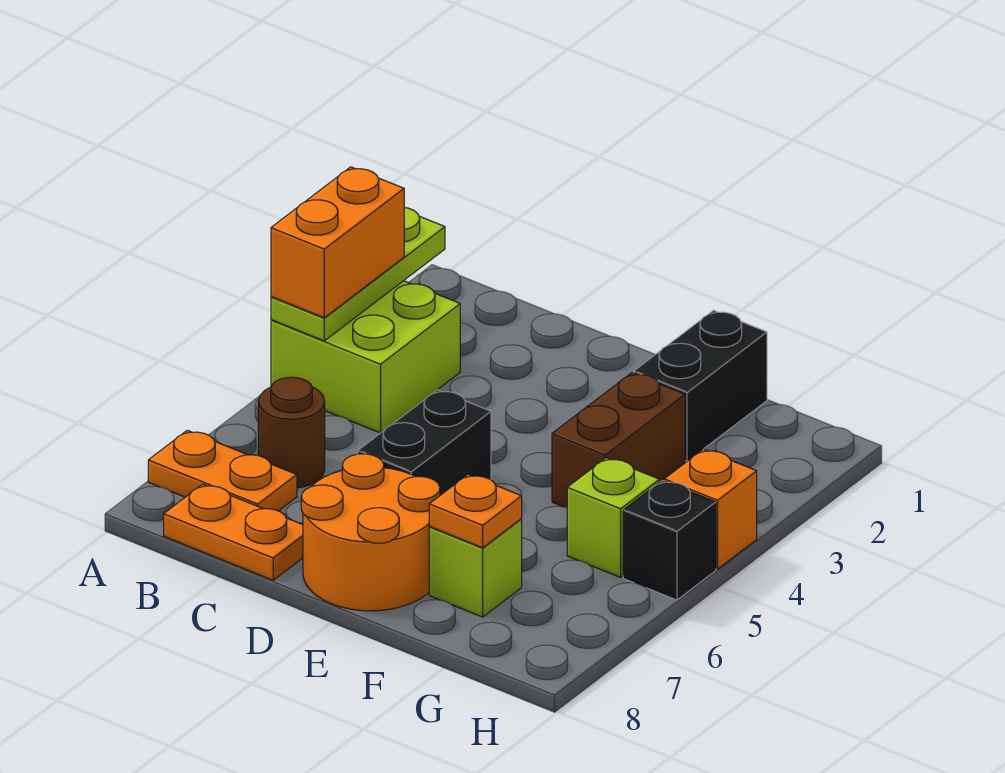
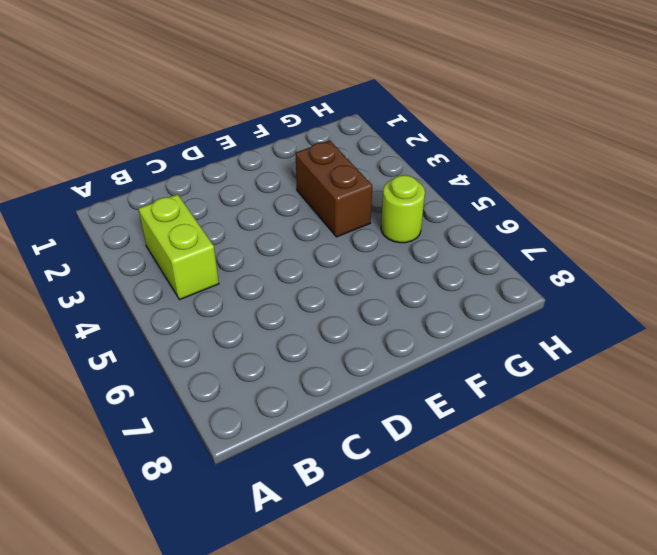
lime 1x2 brick [138,194,219,300] -> lime 2x2 brick [271,281,460,433]
lime 1x1 round brick [381,175,425,243] -> lime 1x1 brick [567,458,660,577]
none -> orange 1x2 plate [148,430,297,511]
none -> brown 1x1 round brick [258,377,325,488]
none -> orange 1x2 plate [164,484,303,580]

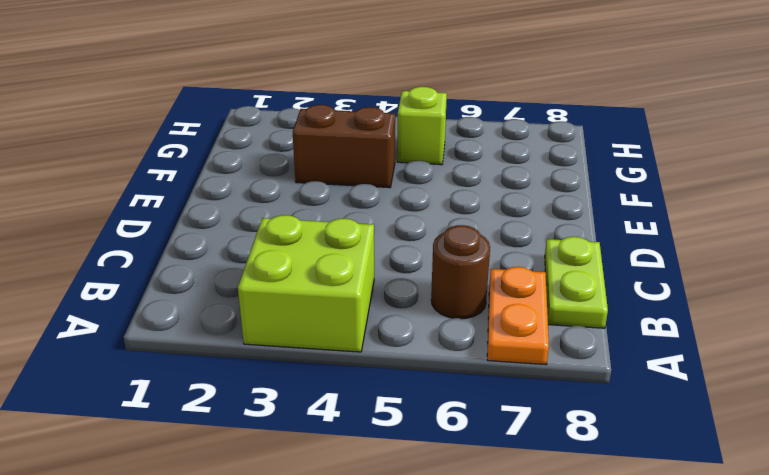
lime 1x2 plate [545,237,608,328] -> orange 1x2 plate [164,484,303,580]
none -> black 1x2 brick [358,390,491,495]
none -> orange 2x2 round brick [301,454,440,611]
none -> black 1x2 brick [634,311,767,461]

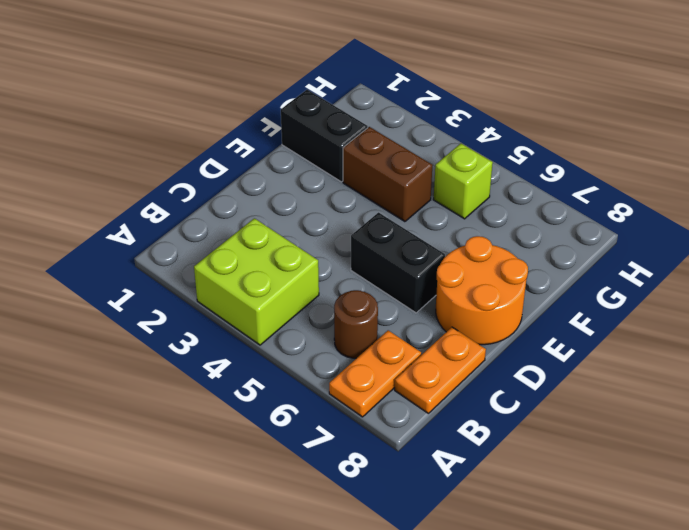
none -> lime 1x1 brick [429,519,522,617]
none -> orange 1x1 brick [664,449,757,569]
none -> black 1x1 brick [623,480,716,600]

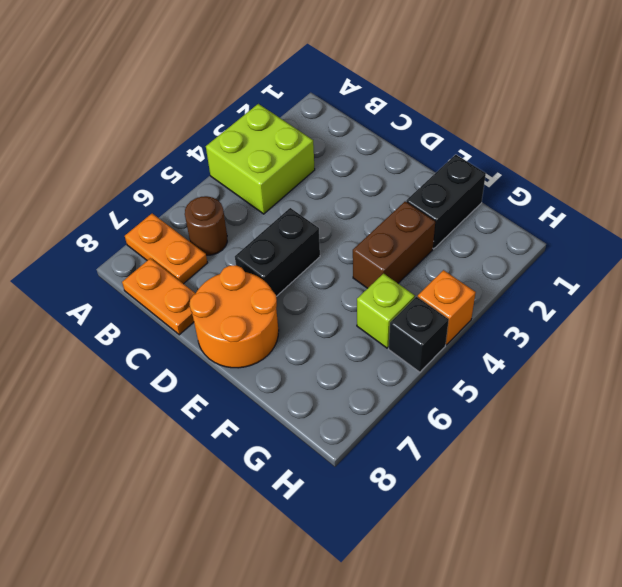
none -> lime 1x1 brick [429,519,522,617]
none -> lime 1x3 plate [271,207,445,341]
none -> orange 1x1 plate [429,474,522,548]

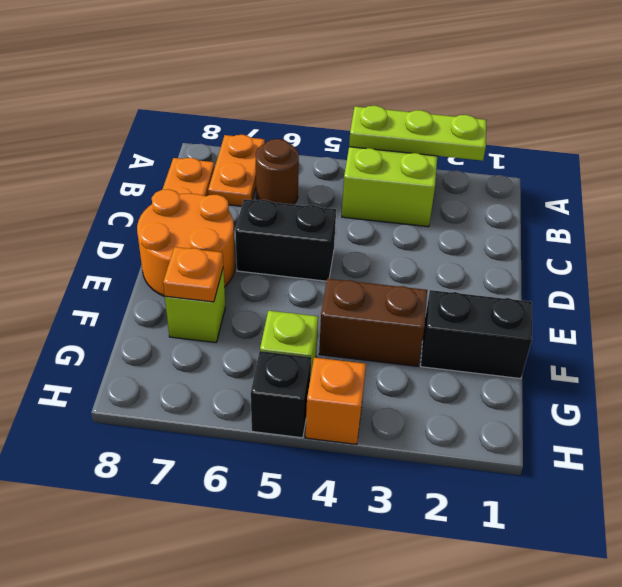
none -> orange 1x2 brick [271,167,404,318]

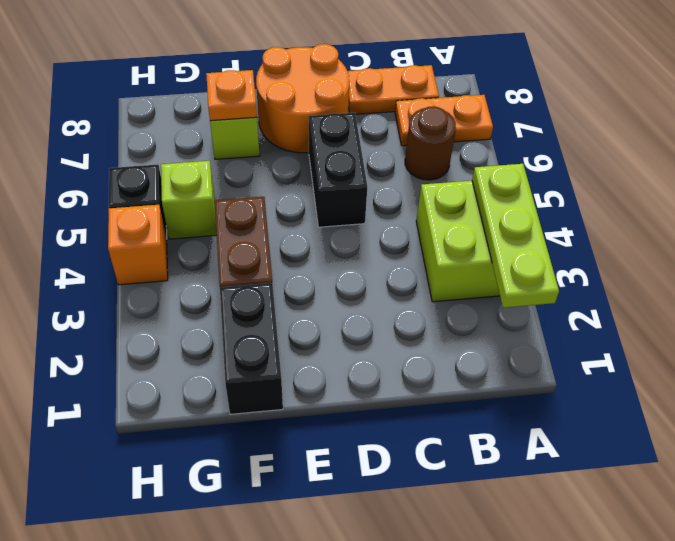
none -> orange 1x2 brick [271,167,404,318]

